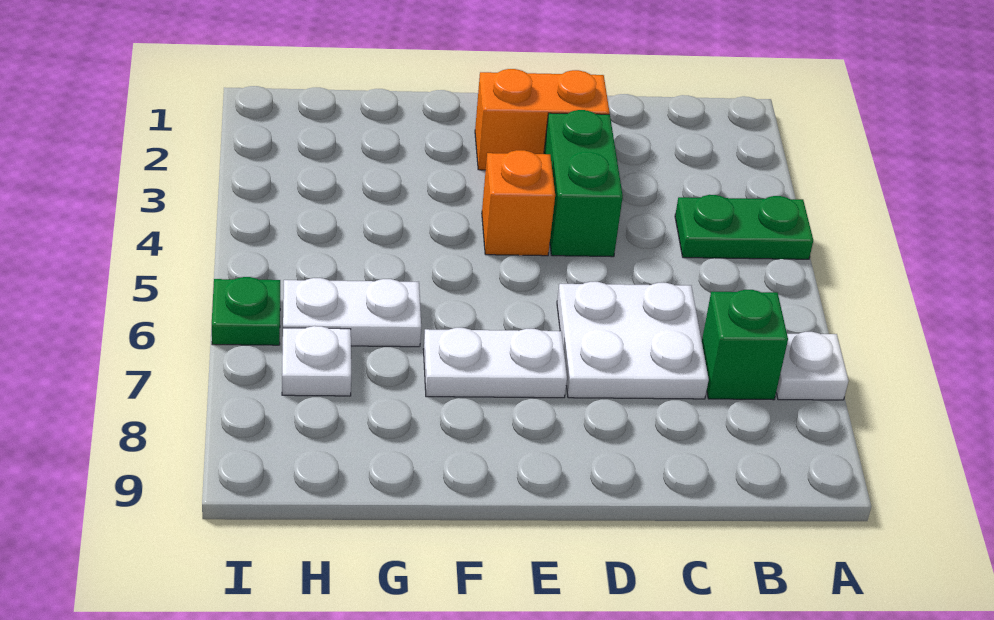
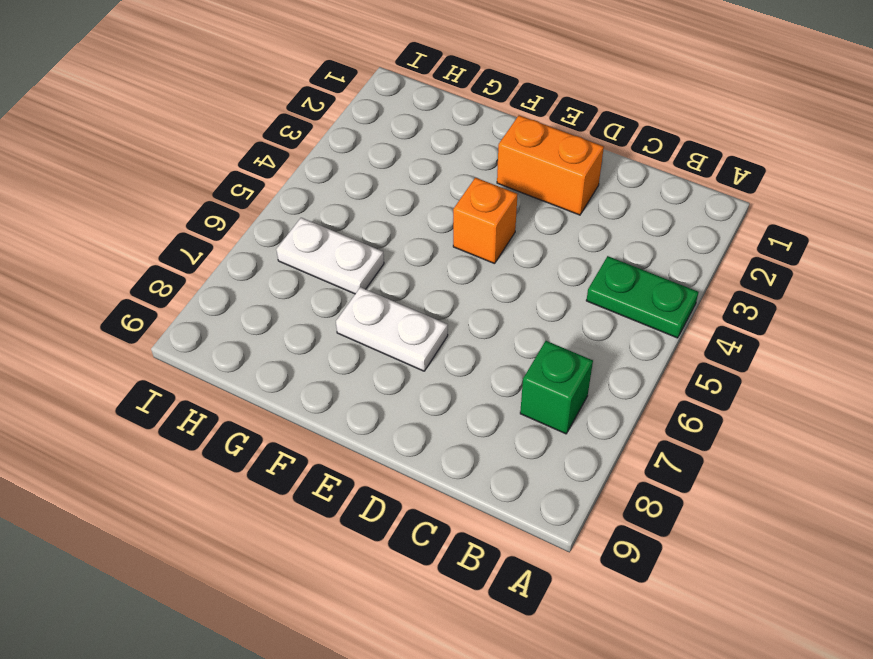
none -> white 1x1 plate [776,332,848,400]
none -> white 2x2 plate [557,282,709,399]

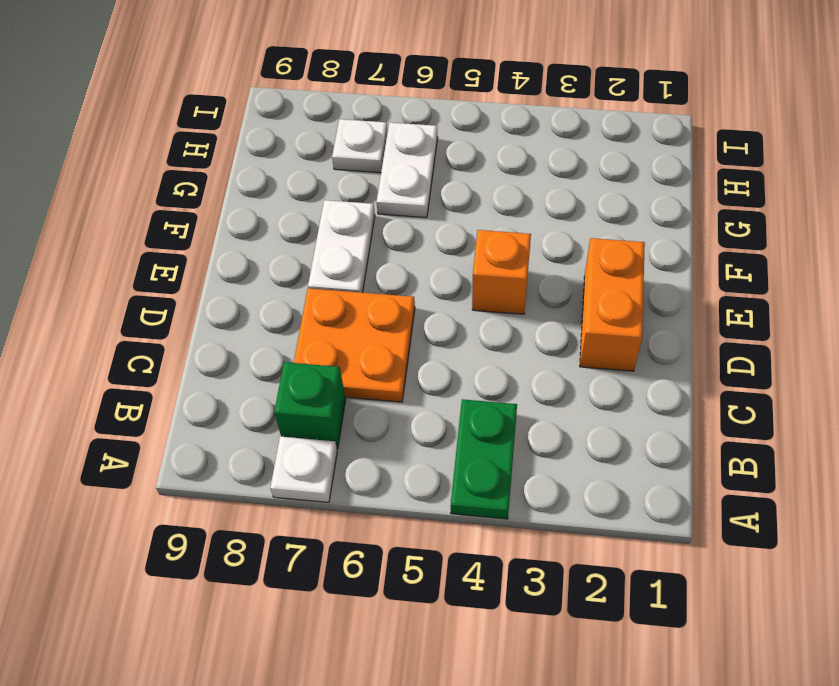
orange 2x2 plate [294,288,415,402] -> white 2x2 plate [557,282,709,399]
none -> green 1x2 brick [544,110,623,257]
none -> green 1x1 plate [212,277,280,345]

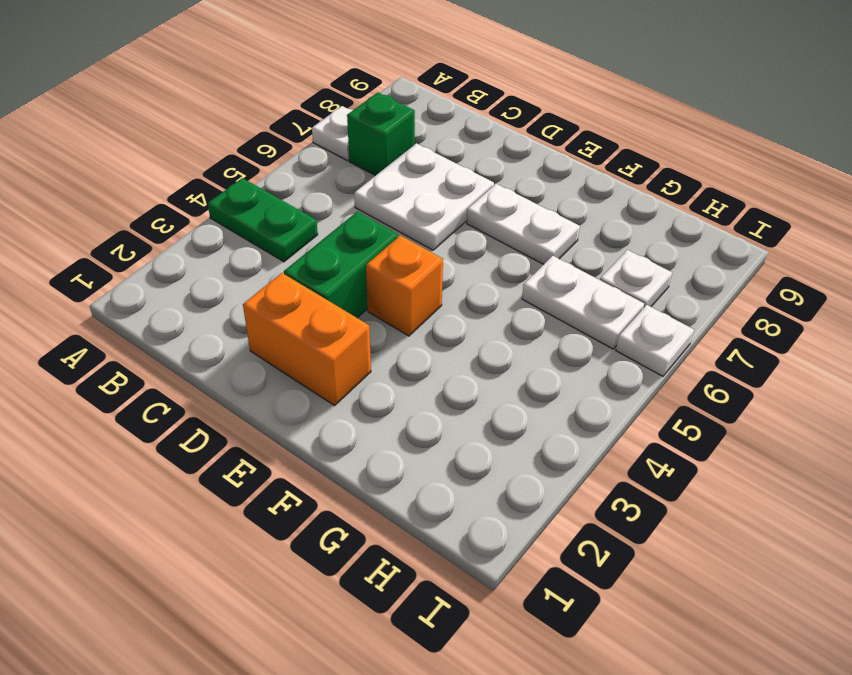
white 1x1 plate [616,305,694,376] -> green 1x1 plate [212,277,280,345]

